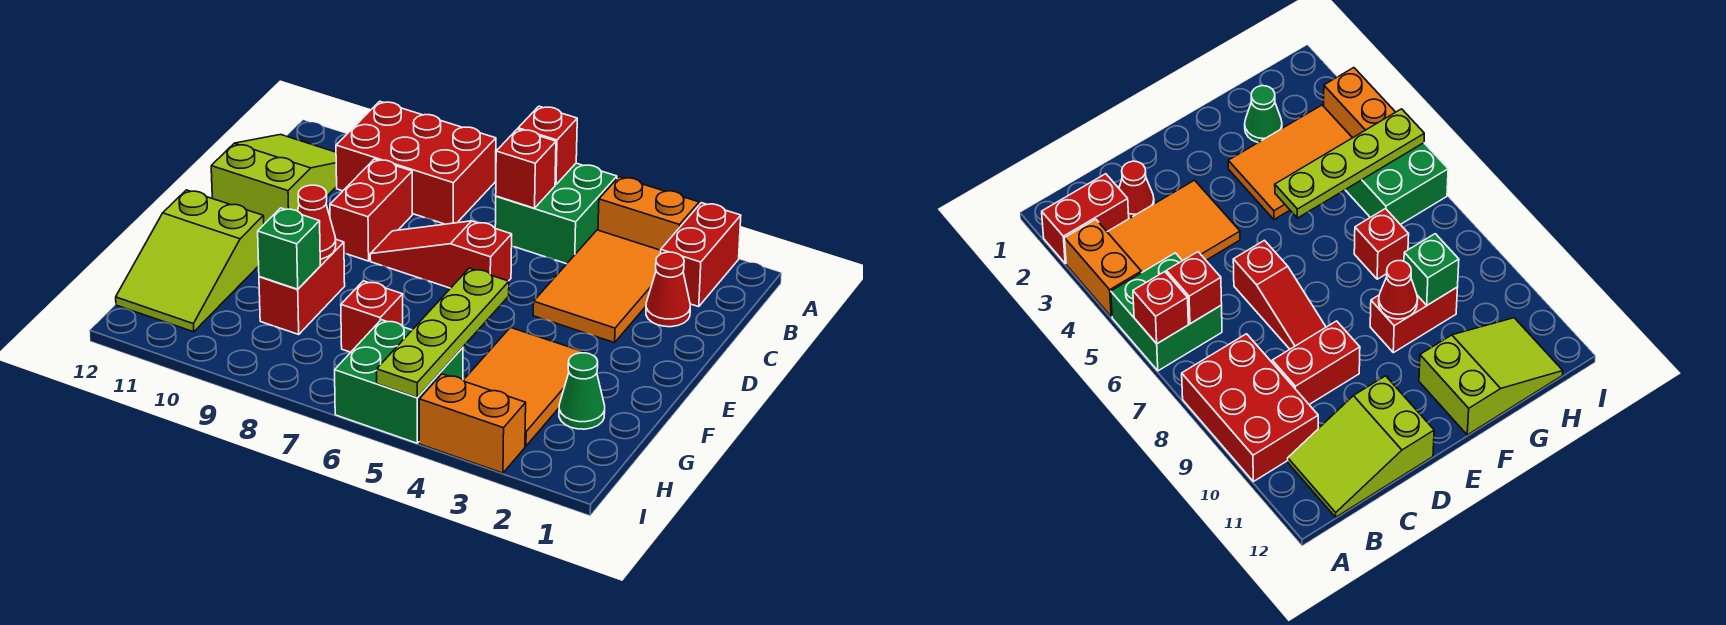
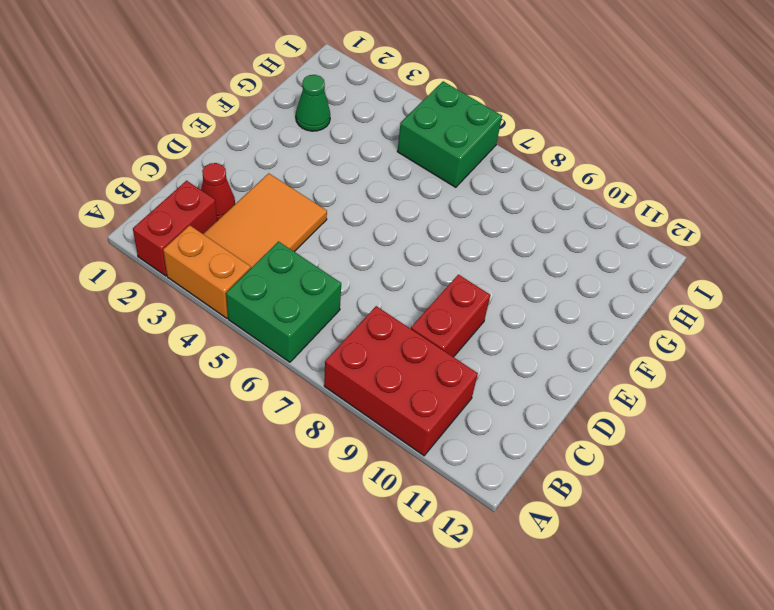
none -> lime 2x3 slope [211,134,337,224]
none -> red 1x3 slope [370,221,512,288]
none -> orange 2x3 tile [463,327,586,446]

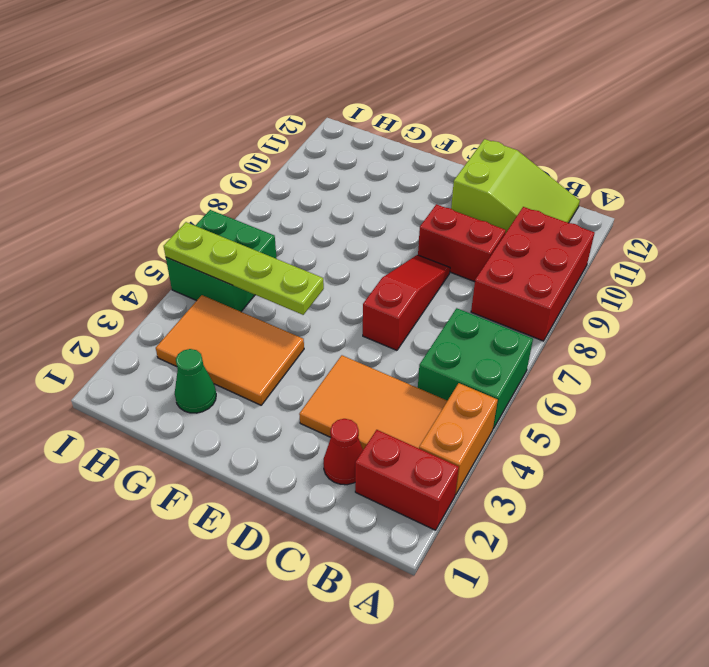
none -> red 1x2 brick [259,240,345,334]
none -> lime 2x3 slope [116,190,264,332]
none -> red 1x1 brick [341,281,403,352]

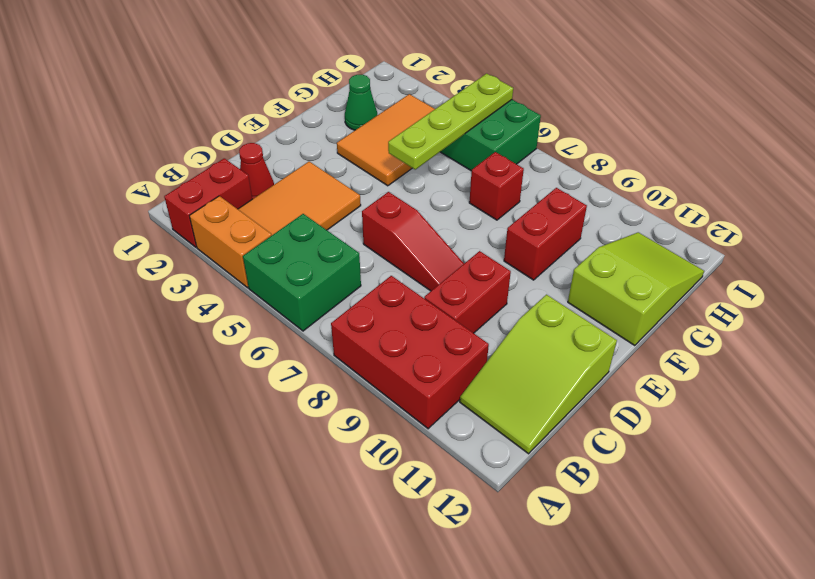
none -> orange 1x2 brick [419,374,526,473]
none -> red 1x1 brick [518,106,577,185]
none -> red 1x1 brick [496,129,556,208]

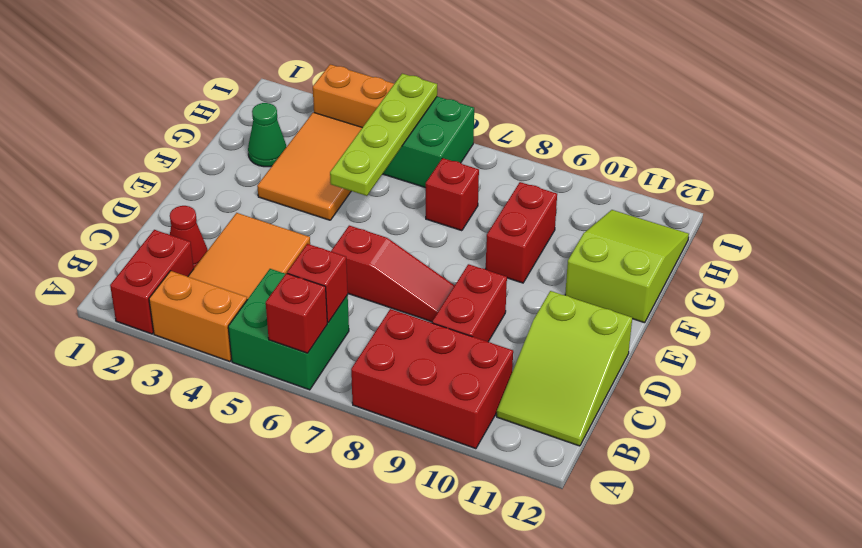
none -> red 1x1 cone [298,185,336,259]
none -> green 1x1 brick [258,208,320,289]

